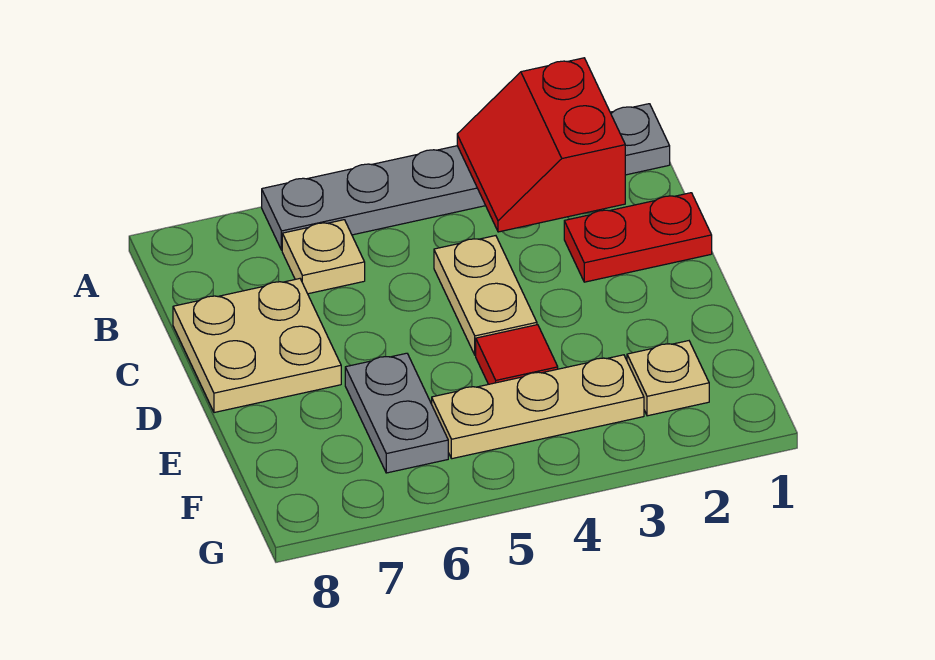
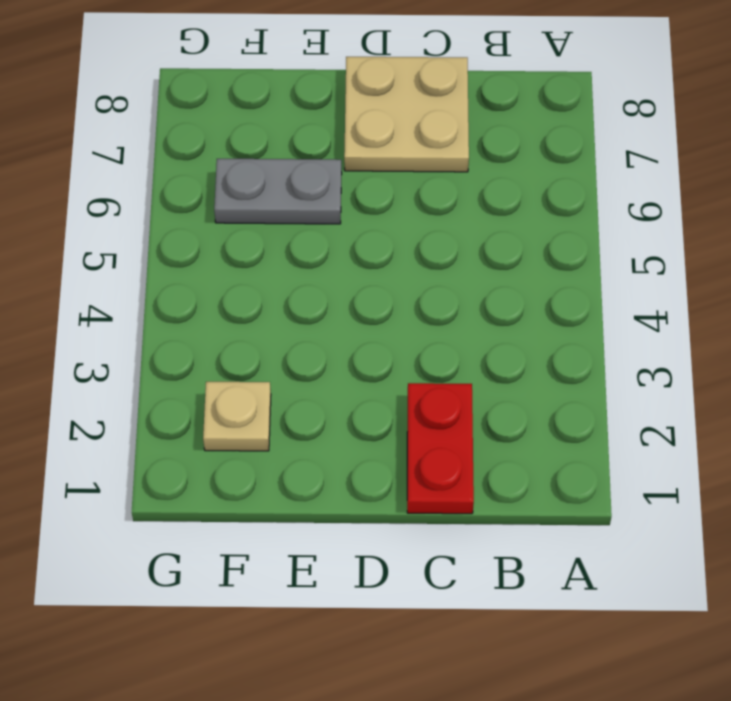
none -> grey 1x6 plate [262,104,670,250]
none -> tan 1x1 plate [282,220,365,294]

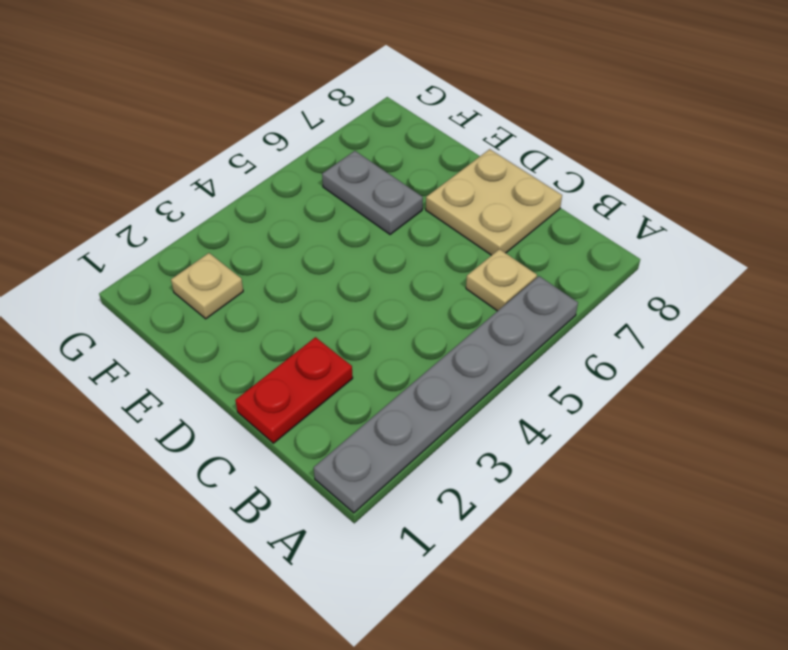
none -> tan 1x2 plate [434,236,537,355]
none -> red 1x1 tile [476,325,558,384]

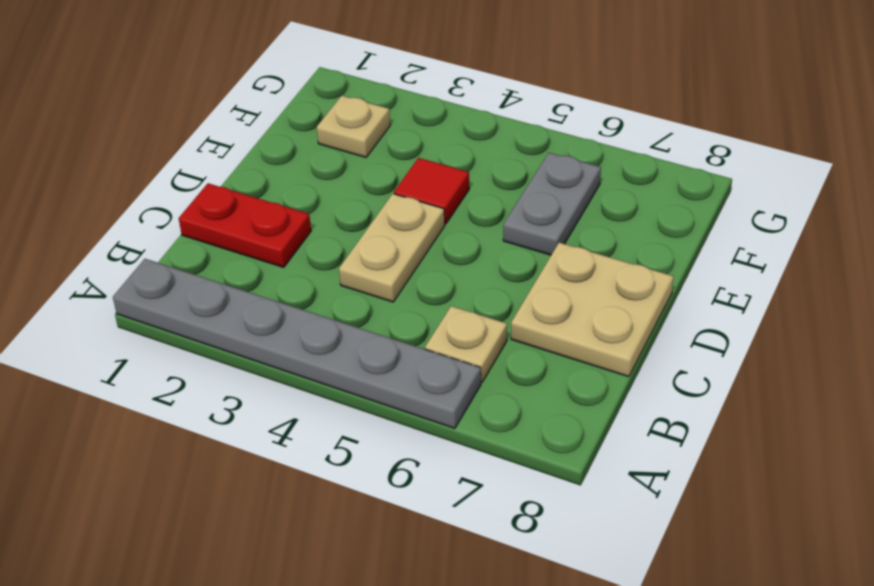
none -> tan 1x3 plate [432,355,644,459]
none -> red 2x2 slope [457,58,625,232]

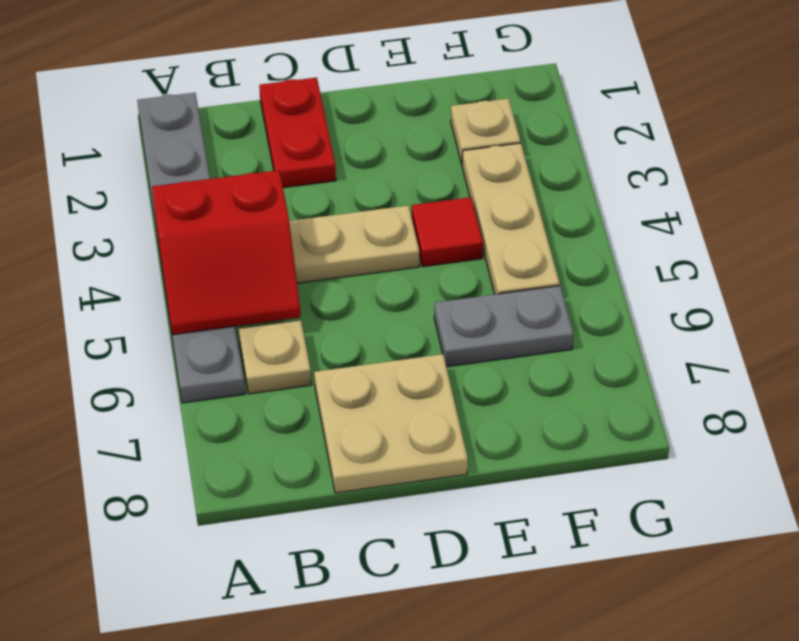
red 2x2 slope [152,170,301,335] -> red 2x2 slope moved to [457,58,625,232]

